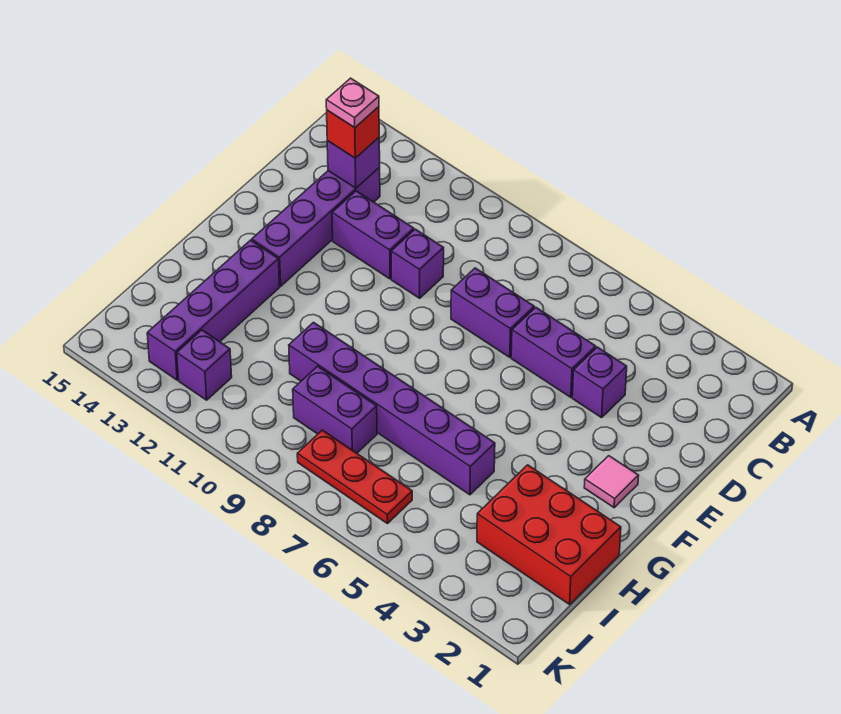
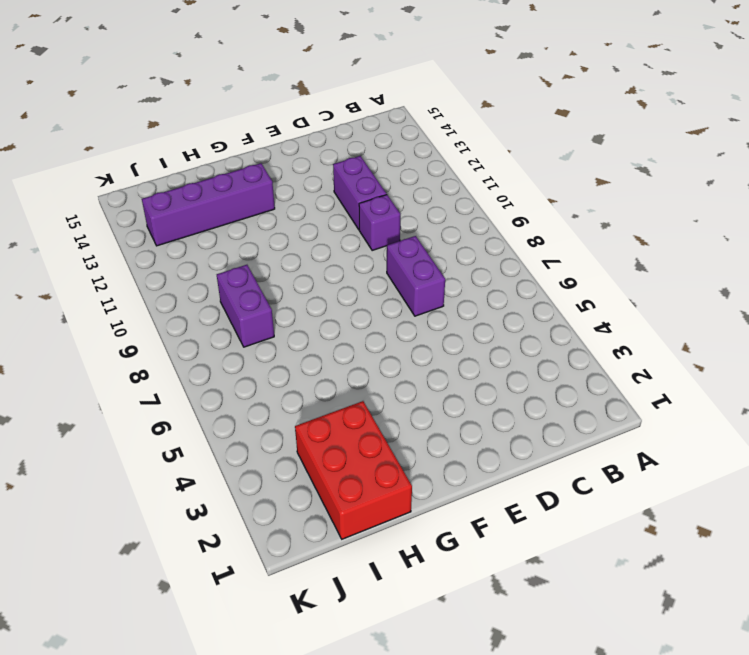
none -> purple 1x4 brick [252,167,380,286]
none -> purple 1x1 brick [572,347,627,418]
none -> purple 1x2 brick [511,307,596,397]

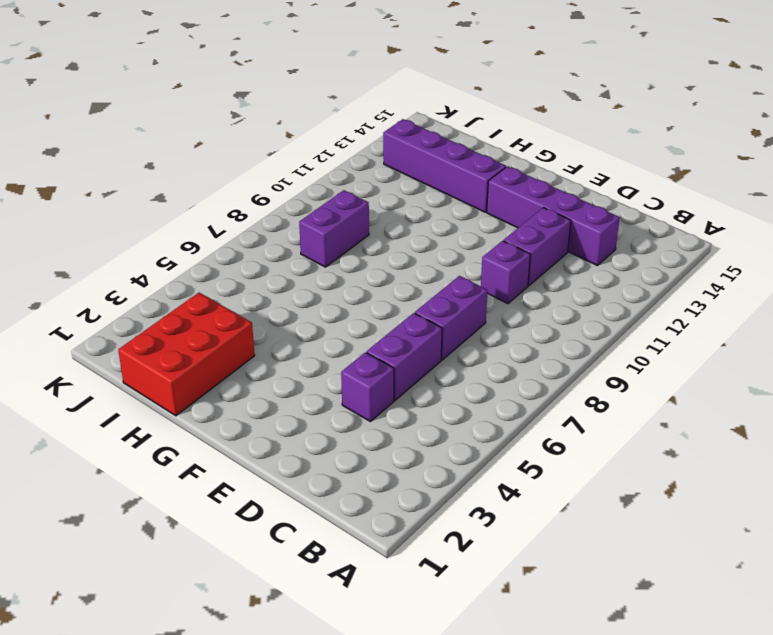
none -> pink 1x1 tile [584,456,639,508]
none -> purple 1x6 brick [289,322,495,495]
none -> red 1x3 plate [297,430,412,524]

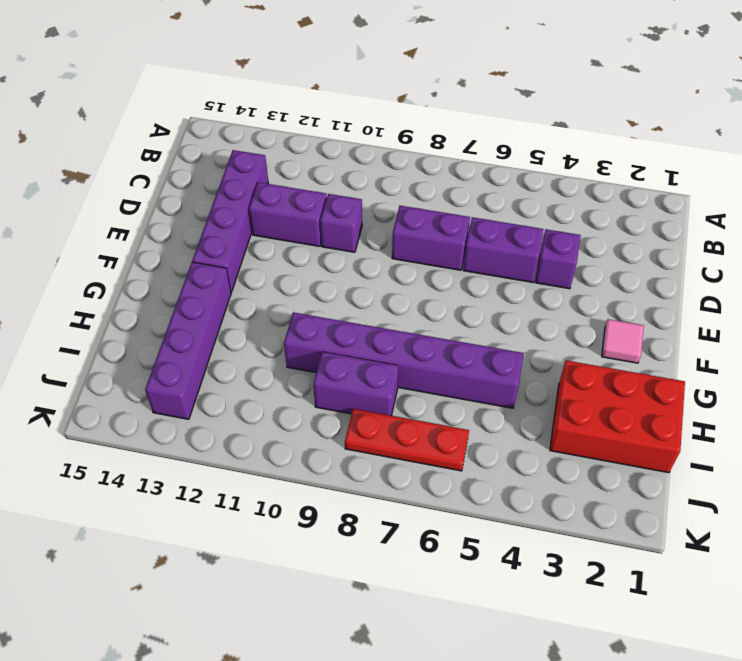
none -> purple 1x1 brick [177,330,232,400]
none -> purple 1x1 brick [327,138,380,188]
none -> red 1x1 brick [327,107,379,158]

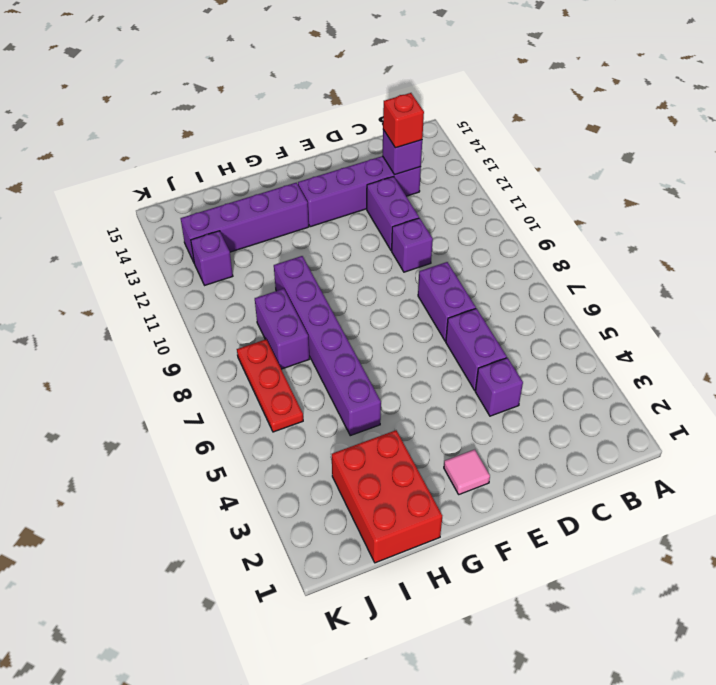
none -> pink 1x1 plate [326,78,379,128]

